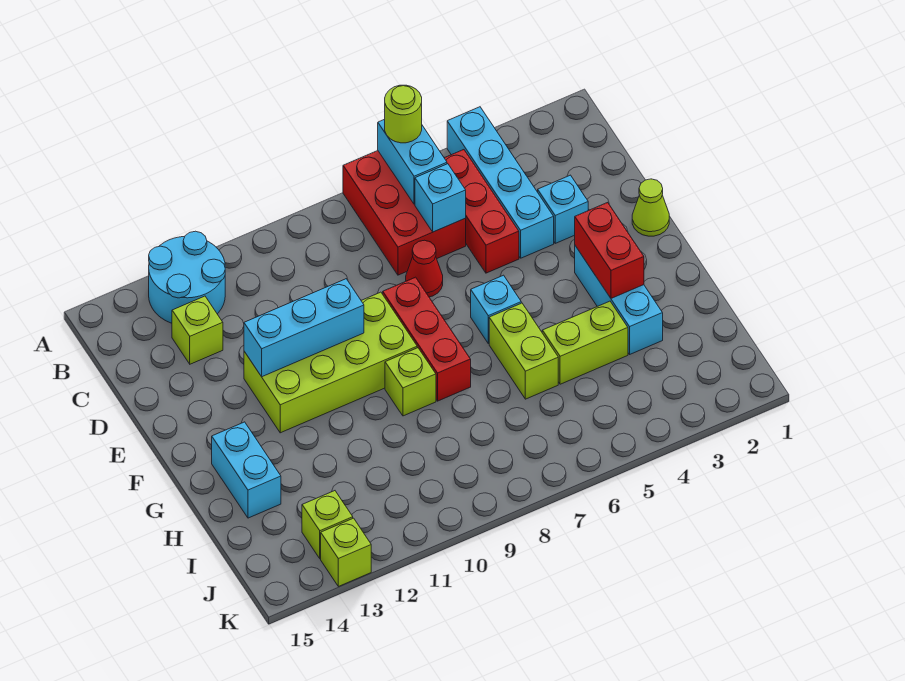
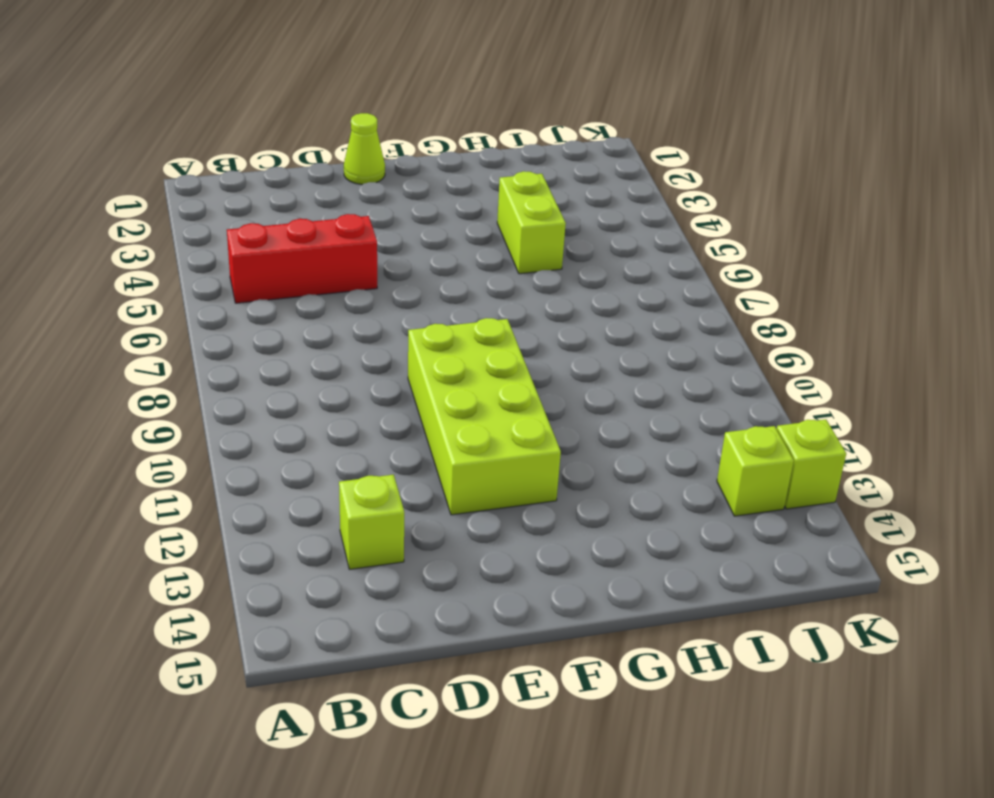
none -> cyan 1x4 brick [447,107,554,258]
none -> red 2x3 brick [343,151,466,275]
none -> cyan 2x2 round brick [149,231,225,323]

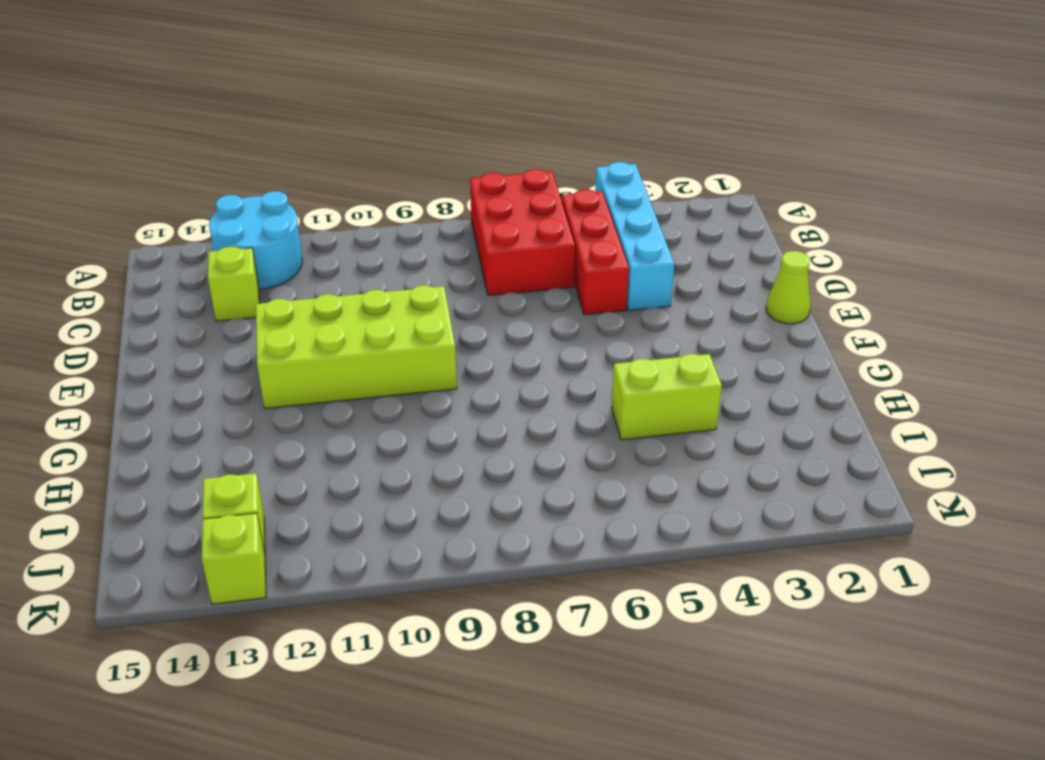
none -> cyan 1x1 brick [538,175,588,243]
none -> red 1x1 cone [406,240,443,297]
none -> red 1x3 brick [383,277,471,401]

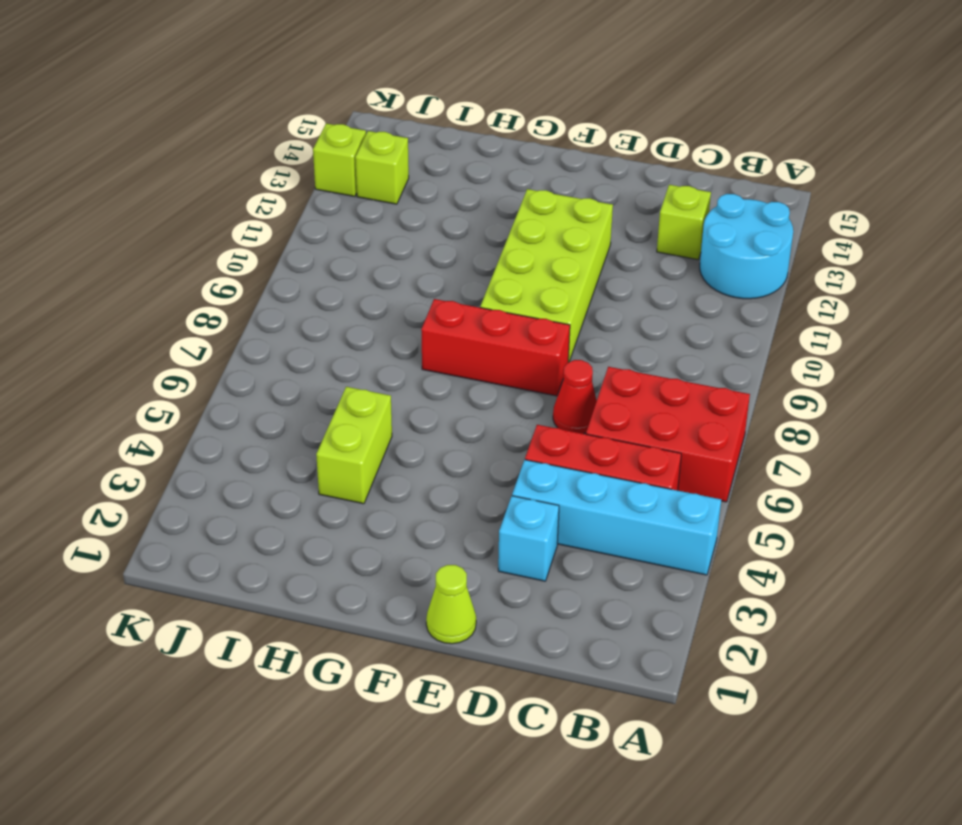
none -> cyan 1x3 brick [575,246,663,354]
none -> cyan 1x1 brick [471,275,521,344]
none -> lime 1x2 brick [489,303,558,399]

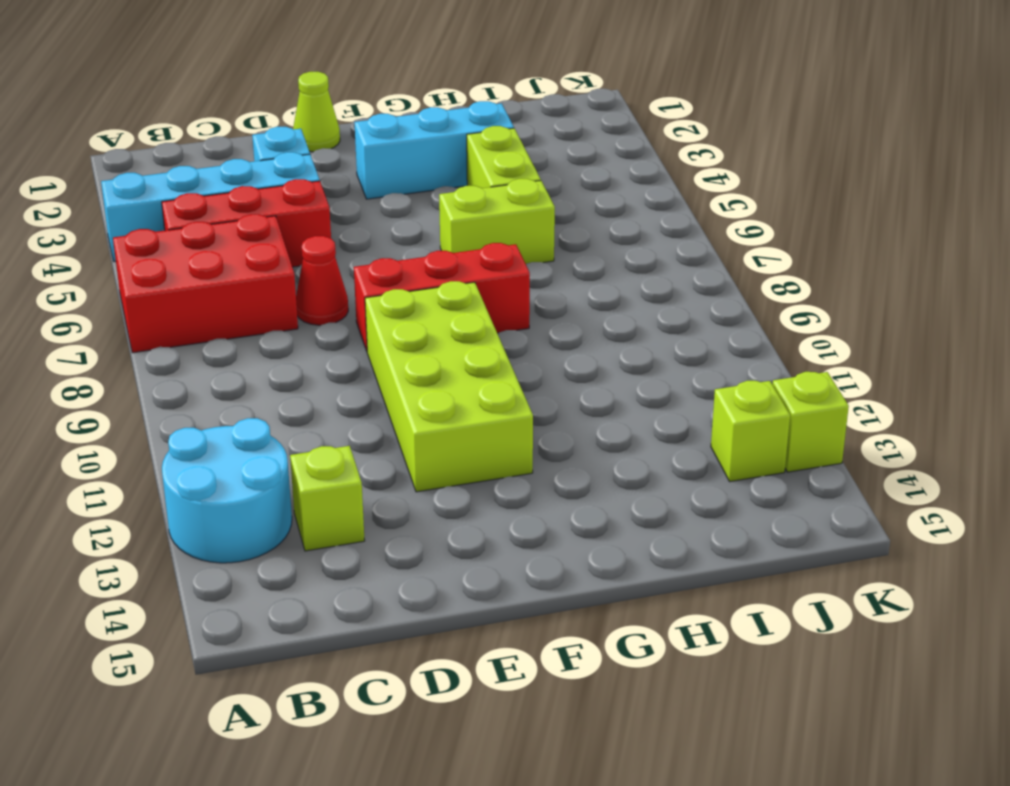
none -> cyan 1x1 brick [471,275,521,344]
none -> lime 1x1 brick [385,348,436,416]
none -> cyan 1x2 brick [212,422,281,518]

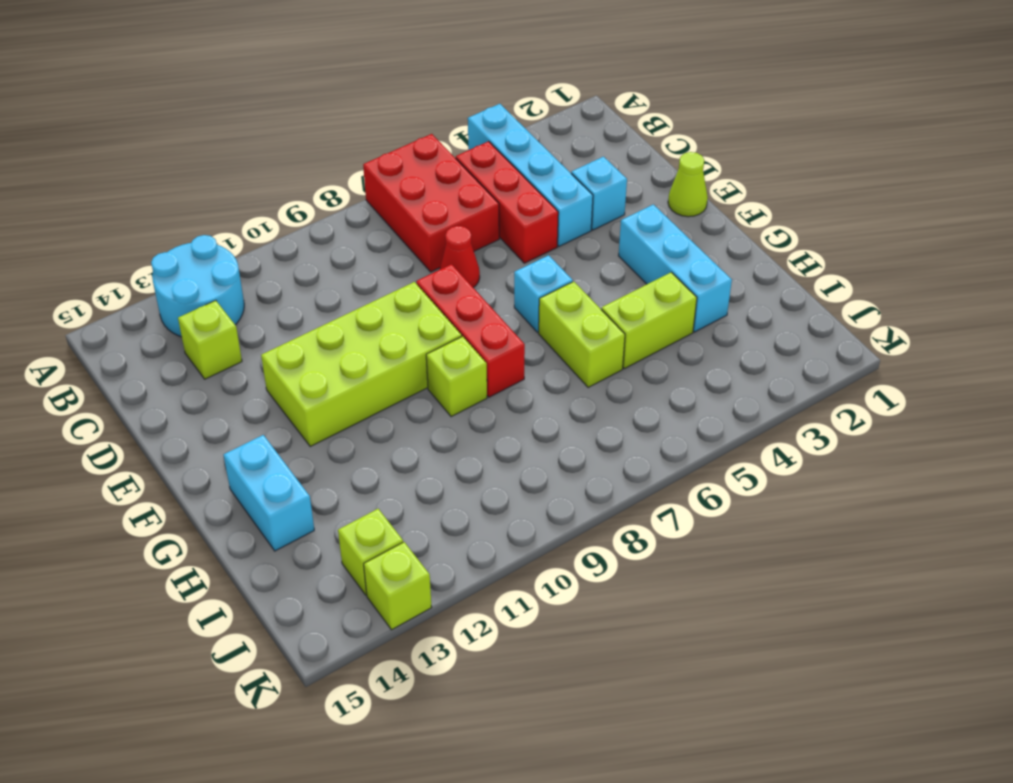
none -> cyan 1x2 brick [378,119,447,204]
none -> cyan 1x1 brick [415,164,466,232]
none -> cyan 1x3 brick [244,279,364,377]

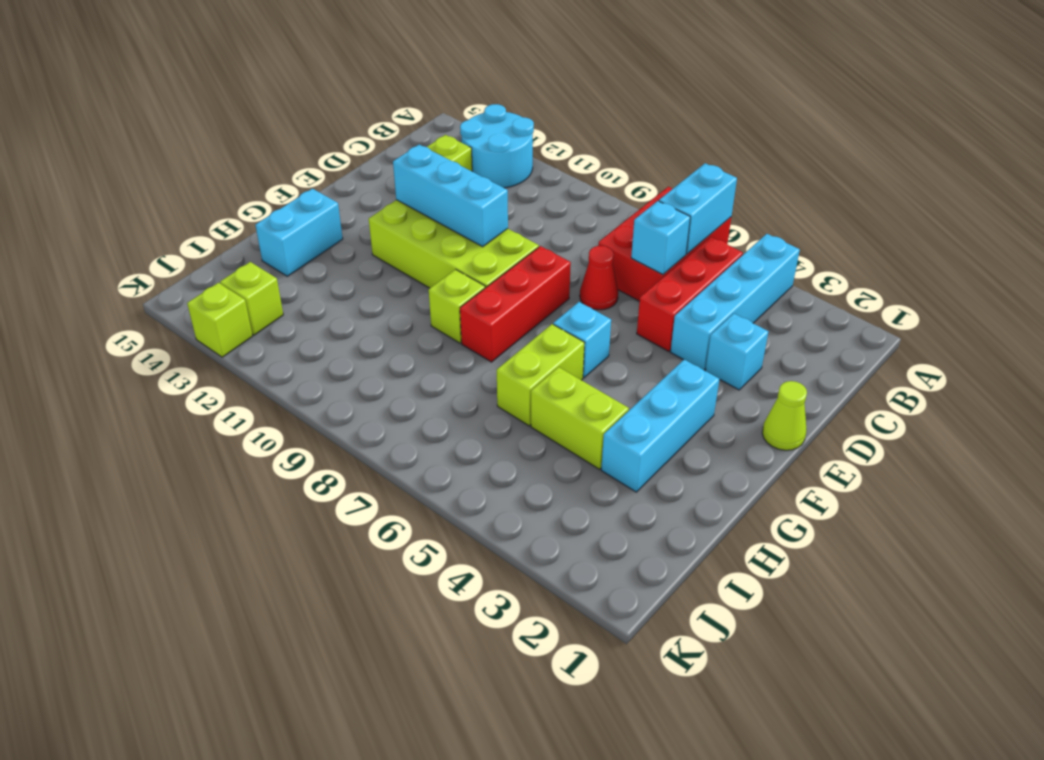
none -> red 1x2 brick [575,202,644,298]
none -> lime 1x1 round brick [385,85,422,143]

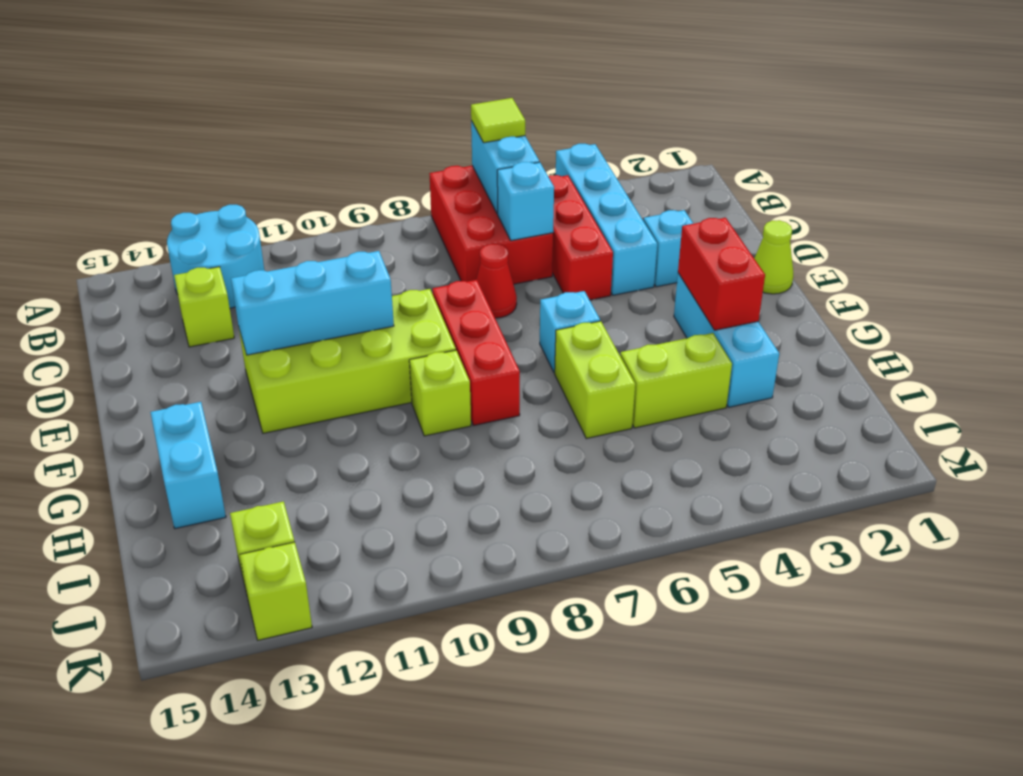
lime 1x1 tile [471,98,525,143] -> lime 1x1 round brick [385,85,422,143]

